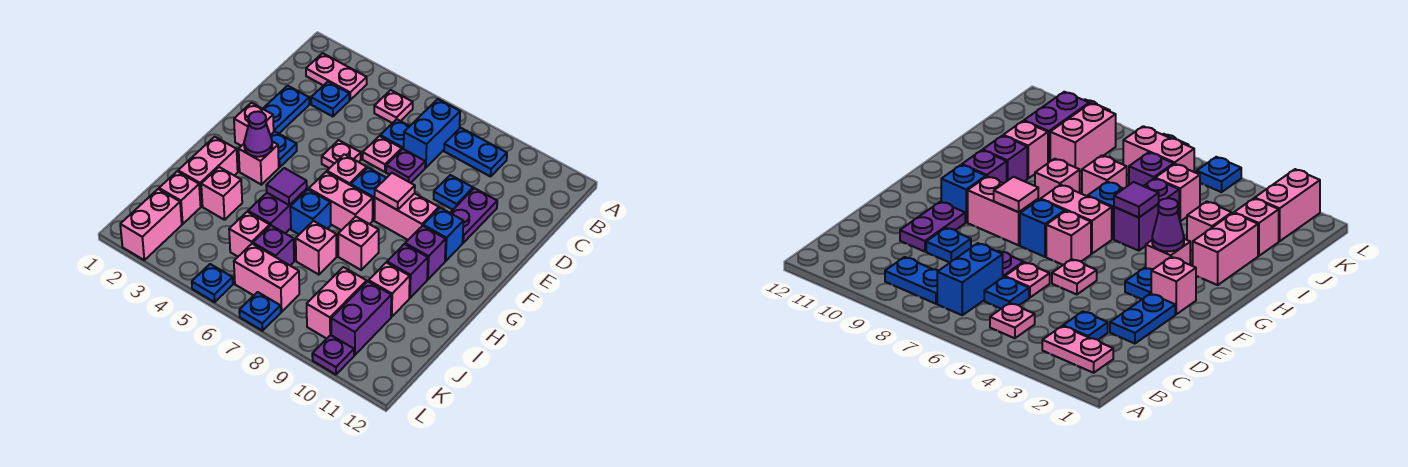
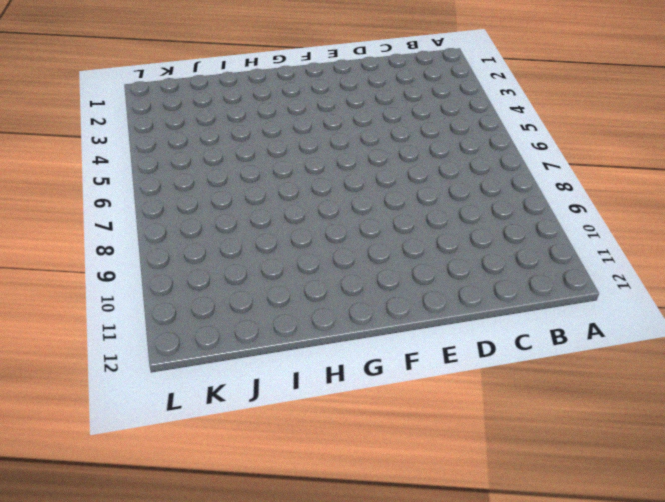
none -> pink 1x2 plate [306,53,367,100]
none -> pink 1x1 plate [374,90,413,123]
none -> blue 1x2 brick [404,99,460,168]
none -> blue 1x2 plate [444,128,507,177]

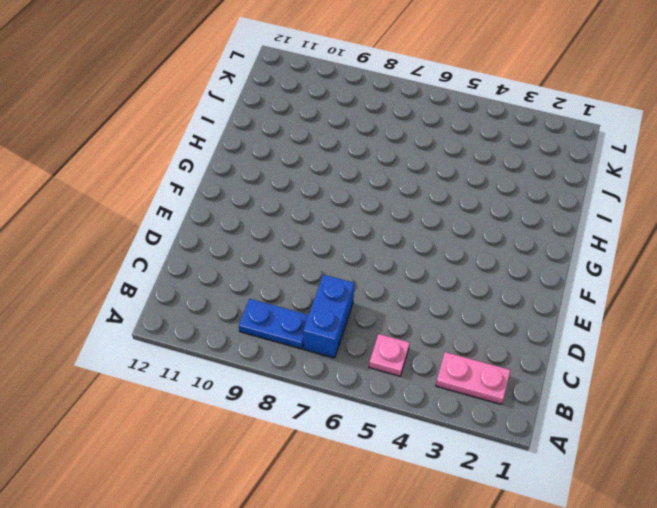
none -> blue 1x1 plate [311,82,349,117]
none -> blue 1x1 plate [380,119,410,149]
none -> blue 1x2 plate [263,86,309,133]
none -> pink 1x1 plate [363,136,402,172]

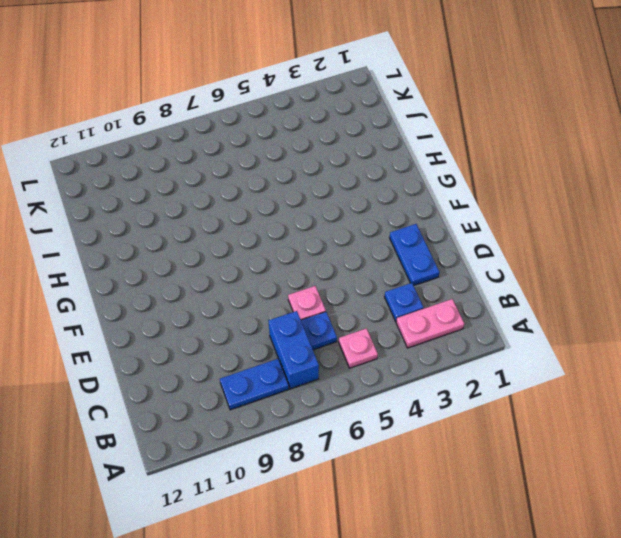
none -> purple 1x1 plate [386,149,425,183]
none -> blue 1x1 plate [434,175,473,210]
none -> purple 1x2 plate [450,188,497,243]
none -> pink 1x1 plate [322,140,361,168]

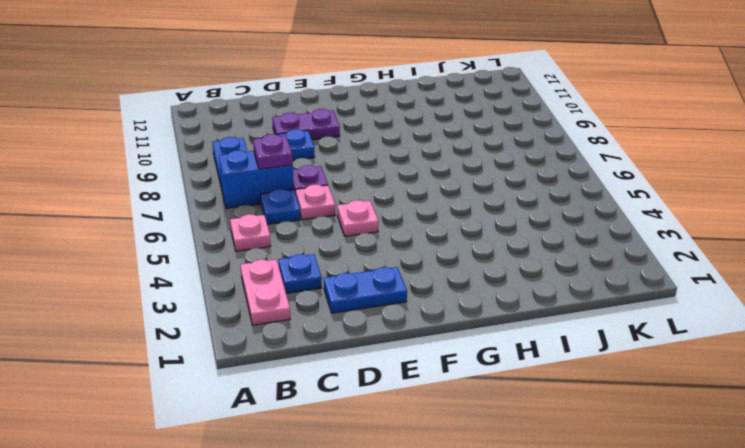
purple 1x1 plate [253,134,293,169] -> purple 1x1 plate moved to [312,335,354,375]
none -> pink 1x1 brick [234,103,274,146]
none -> blue 1x1 plate [270,132,297,167]
none -> pink 1x1 brick [327,154,367,185]
none -> blue 1x1 brick [351,168,386,220]

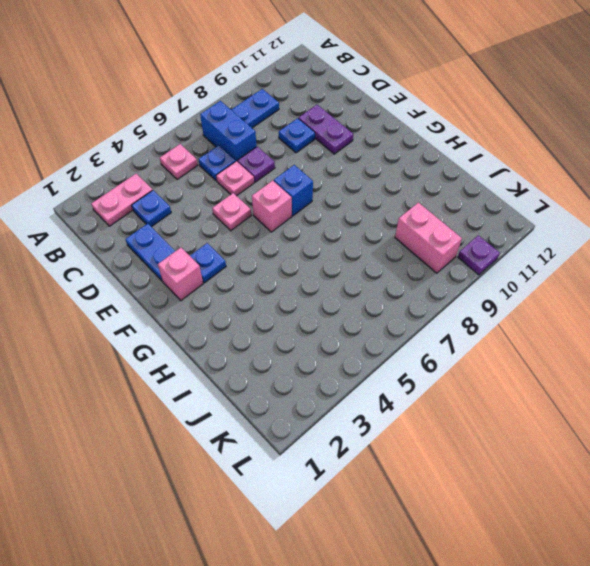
none -> pink 1x2 brick [374,193,439,240]
none -> blue 1x1 brick [423,208,463,261]
none -> pink 1x1 brick [239,142,279,185]
none -> pink 1x2 brick [309,172,373,230]

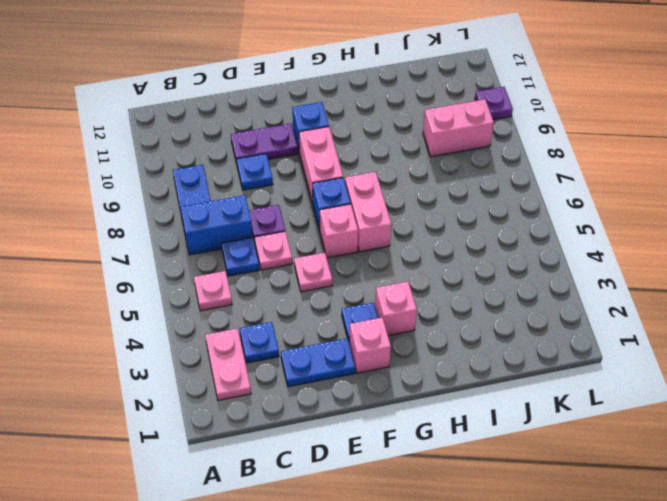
none -> purple 1x1 brick [405,226,446,279]
none -> pink 1x2 brick [178,137,238,206]
none -> purple 1x2 brick [248,189,307,233]
none -> blue 1x1 brick [290,189,331,234]

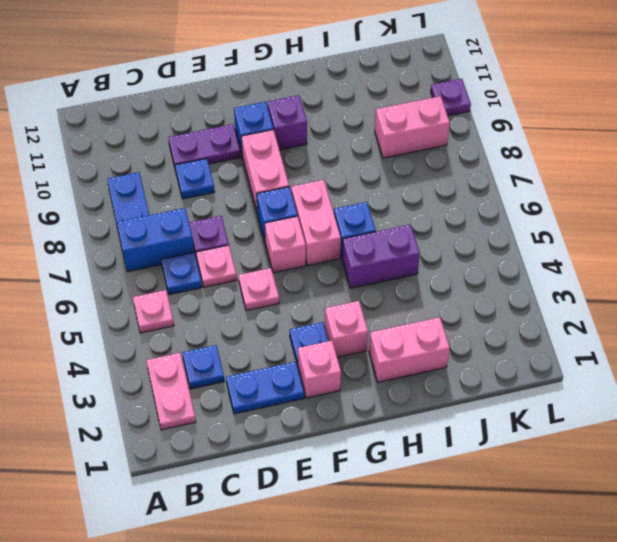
none -> pink 1x1 brick [338,217,379,270]
none -> purple 1x1 brick [387,244,428,298]
none -> pink 1x1 brick [201,167,242,220]
none -> pink 1x1 brick [296,221,336,275]

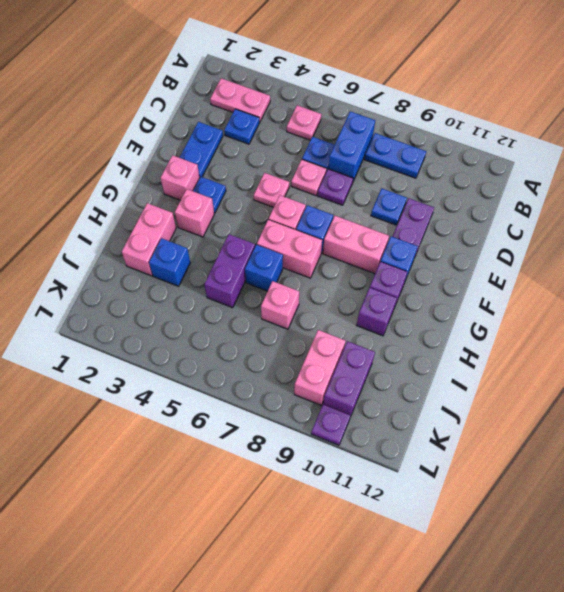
blue 1x1 brick [149,238,190,286] -> pink 1x1 brick [201,167,242,220]
none -> pink 1x1 brick [338,217,379,270]
none -> pink 1x1 brick [369,263,410,317]
none -> pink 1x1 brick [159,171,201,224]
none -> pink 1x1 brick [229,212,270,256]

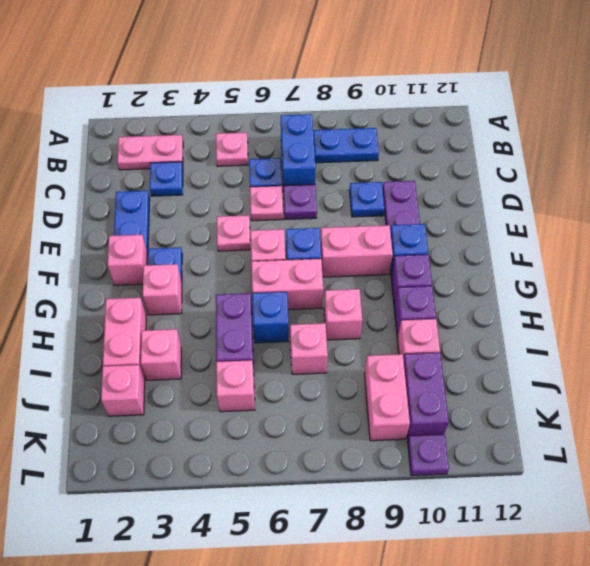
none -> purple 1x1 brick [253,225,294,265]
none -> pink 1x2 brick [120,189,182,260]
none -> pink 1x2 brick [234,244,299,312]
none -> blue 1x1 plate [192,264,233,302]

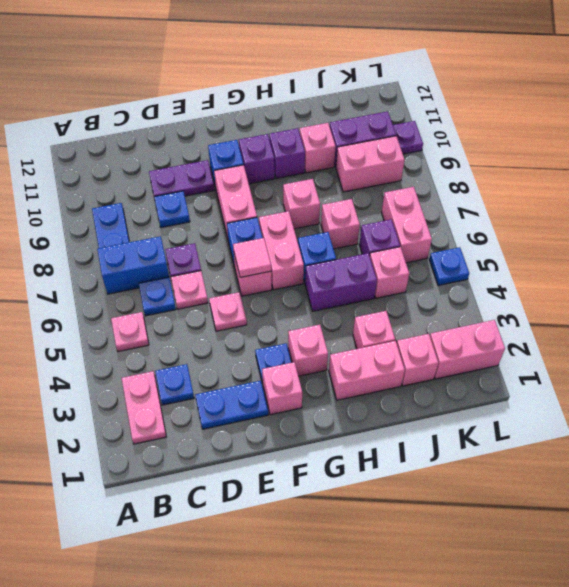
pink 1x1 tile [233,238,271,277] -> pink 1x1 tile moved to [375,173,415,210]
none -> blue 1x1 plate [239,292,281,331]
none -> purple 1x1 cone [244,111,272,157]
none -> purple 1x1 tile [266,168,307,205]

